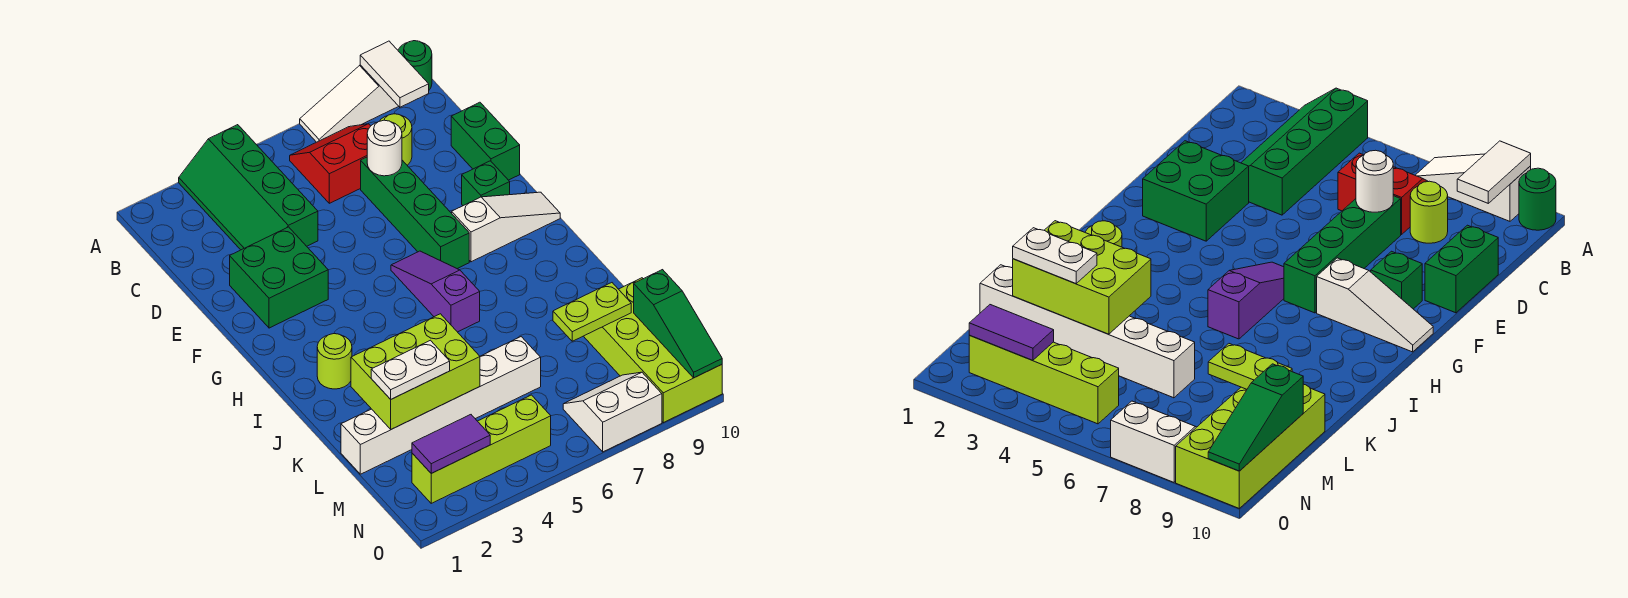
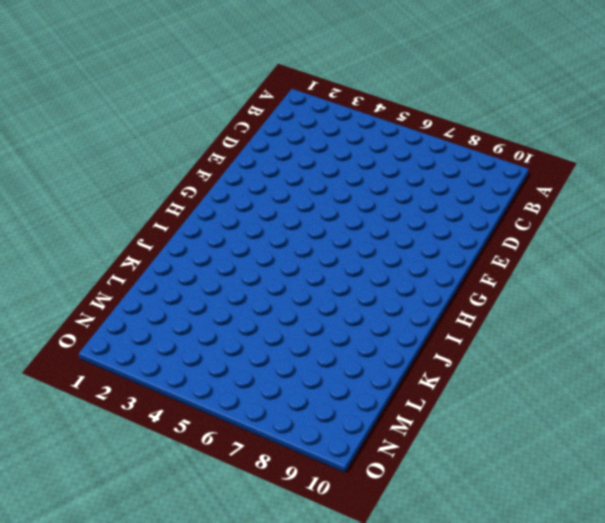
none -> green 2x4 slope [179,125,318,250]
none -> white 1x3 slope [300,65,399,142]
none -> green 1x1 round brick [398,41,432,90]

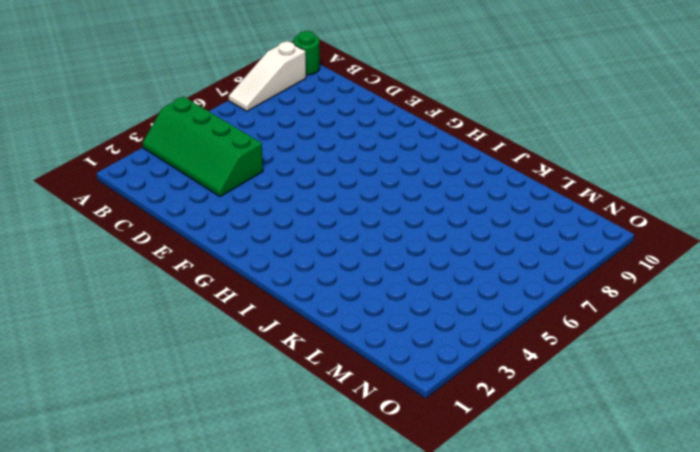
none -> red 2x2 slope [290,124,370,203]
none -> lime 1x1 round brick [380,114,412,165]
none -> green 1x4 brick [361,157,469,269]

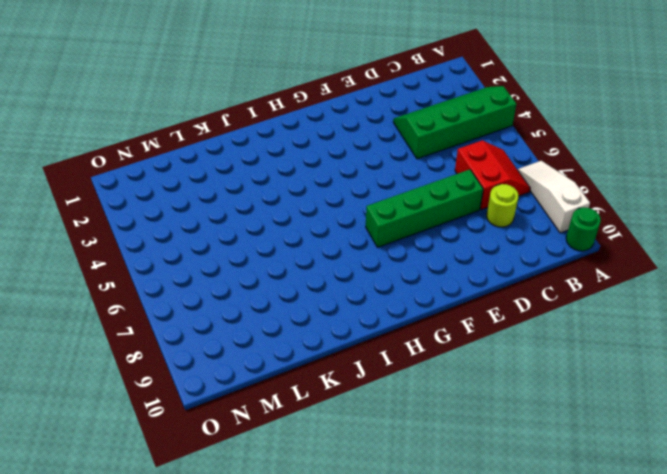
none -> green 1x2 brick [451,102,520,180]
none -> green 2x2 brick [230,227,328,328]
none -> green 1x1 brick [462,161,510,206]

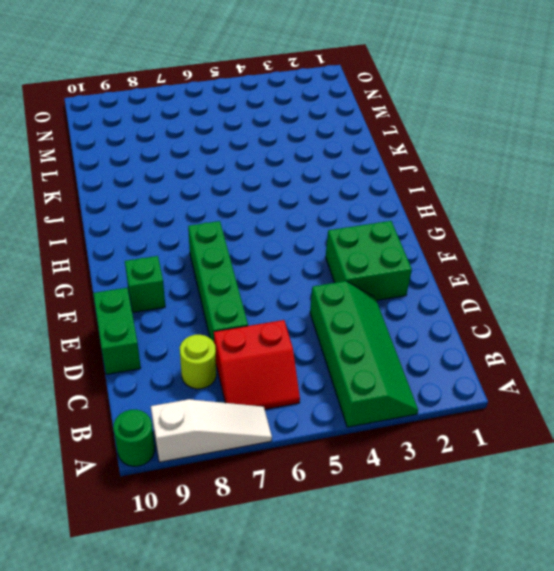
none -> purple 1x3 slope [391,251,480,332]
none -> white 1x3 slope [452,192,560,262]
none -> lime 1x1 round brick [317,334,352,389]

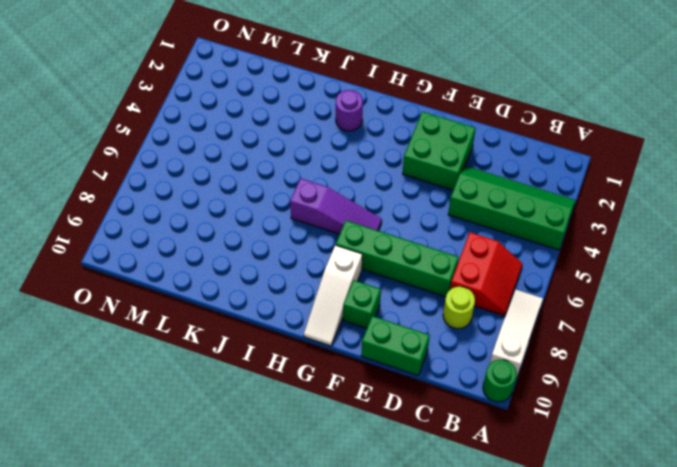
purple 1x1 round brick [336,90,363,131] -> lime 1x1 round brick [317,334,352,389]
none -> white 1x6 brick [341,337,541,474]
none -> lime 2x4 brick [584,278,722,423]
none -> lime 1x4 brick [412,395,551,503]

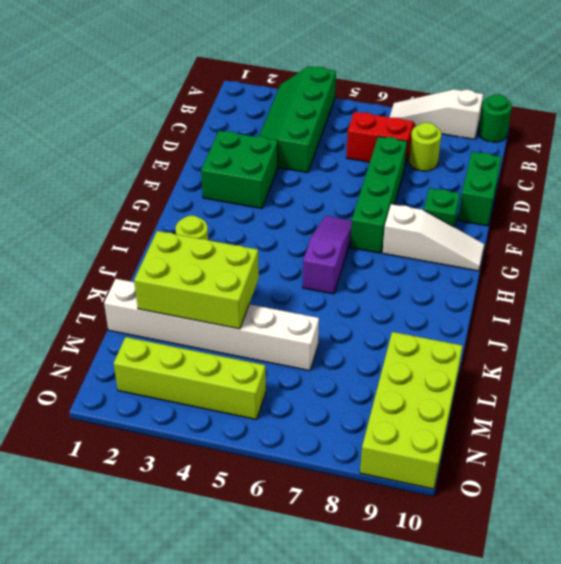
none -> white 2x2 slope [563,372,662,452]
none -> white 1x2 tile [360,41,429,107]
none -> white 1x1 round brick [367,120,402,176]

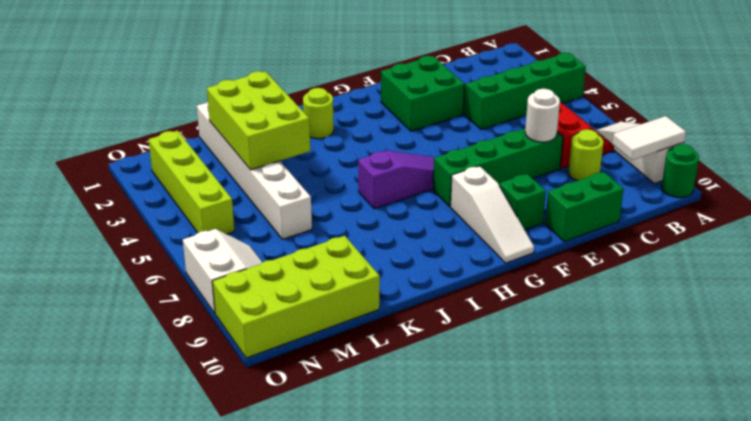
none -> lime 1x2 plate [553,283,631,341]
none -> green 1x3 slope [634,270,722,378]
none -> purple 1x2 tile [412,415,490,473]

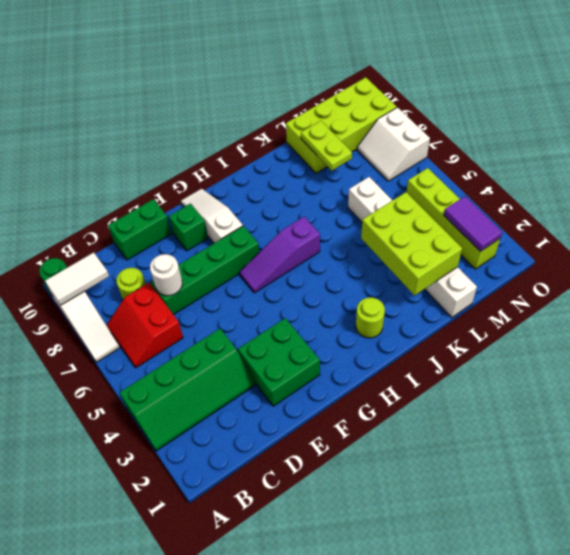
none -> green 1x3 slope [634,270,722,378]
none -> white 1x2 plate [371,340,450,399]

